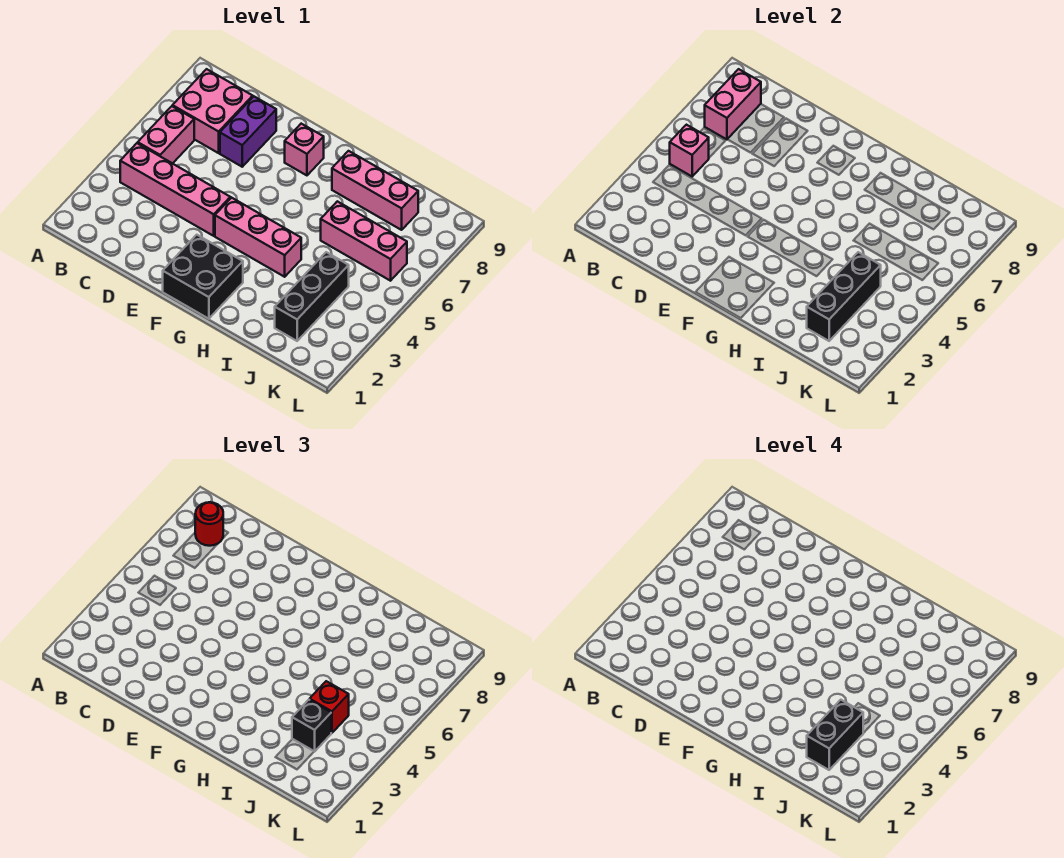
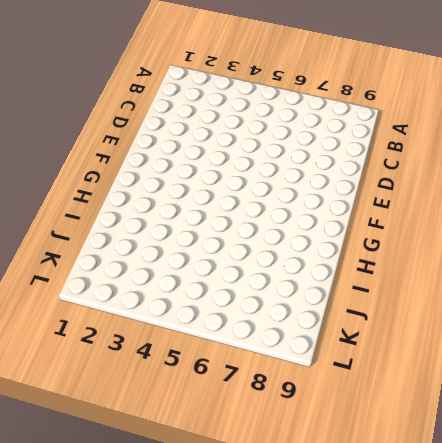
none -> pink 1x4 brick [120,143,230,236]
none -> pink 1x2 brick [138,106,194,164]
none -> pink 2x2 brick [173,69,253,153]

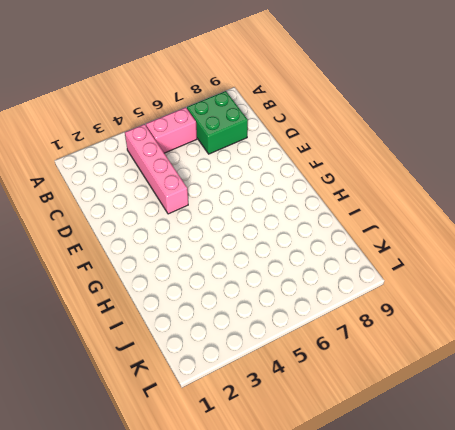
green 2x2 brick [187,91,248,154] -> pink 2x2 brick [173,69,253,153]
none -> purple 1x2 brick [220,97,276,167]
none -> black 2x2 brick [163,235,243,319]
none -> pink 1x3 brick [215,198,301,277]

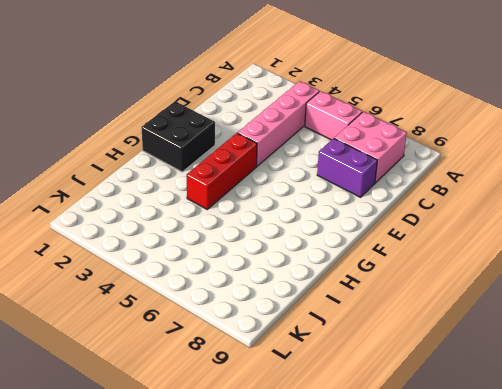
red 1x3 brick [187,133,257,209] -> pink 1x3 brick [215,198,301,277]
none -> pink 1x1 brick [285,124,324,175]
none -> pink 1x3 brick [332,151,418,230]
none -> pink 1x3 brick [321,201,407,281]

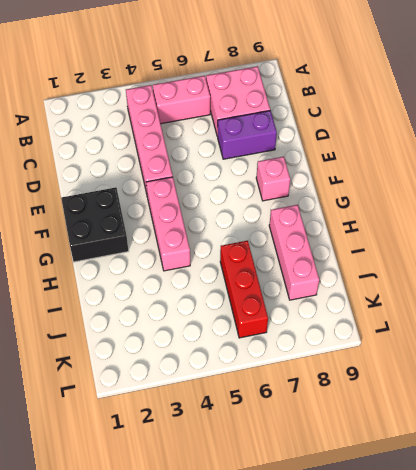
red 1x3 brick [220,241,268,338] -> pink 1x3 brick [321,201,407,281]
none -> black 1x3 brick [275,252,349,341]
none -> pink 1x1 brick [670,125,709,176]
none -> pink 1x2 brick [705,69,761,139]

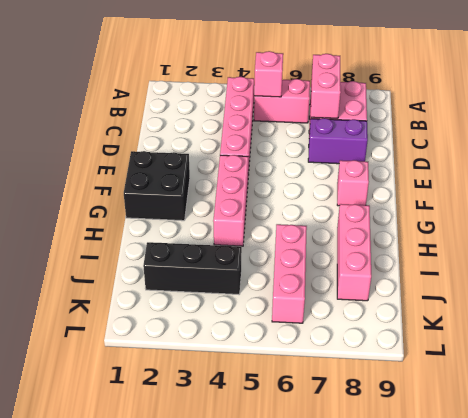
pink 1x2 brick [311,54,341,118] -> pink 1x2 brick turned to [705,69,761,139]
none -> black 1x3 brick [807,252,881,341]
none -> red 1x1 round brick [195,502,223,546]
none -> black 1x1 brick [292,700,331,752]

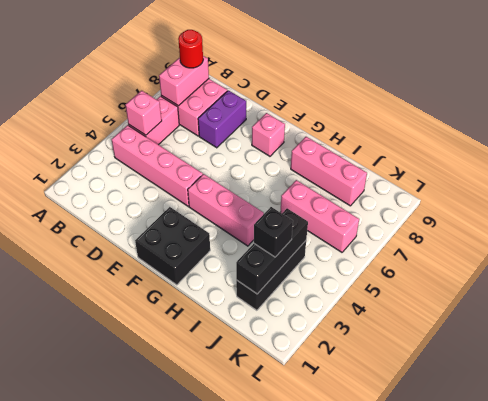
none -> red 1x1 brick [310,681,349,733]
none -> black 1x2 brick [807,700,863,770]

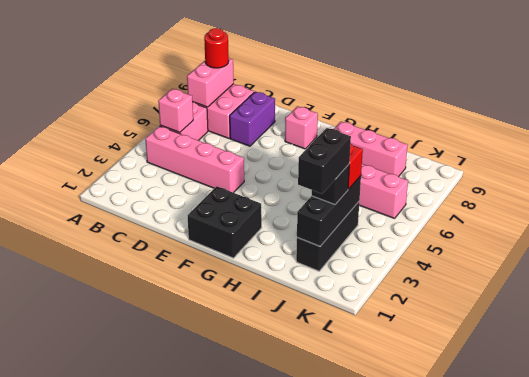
none -> pink 1x3 brick [215,198,301,277]

